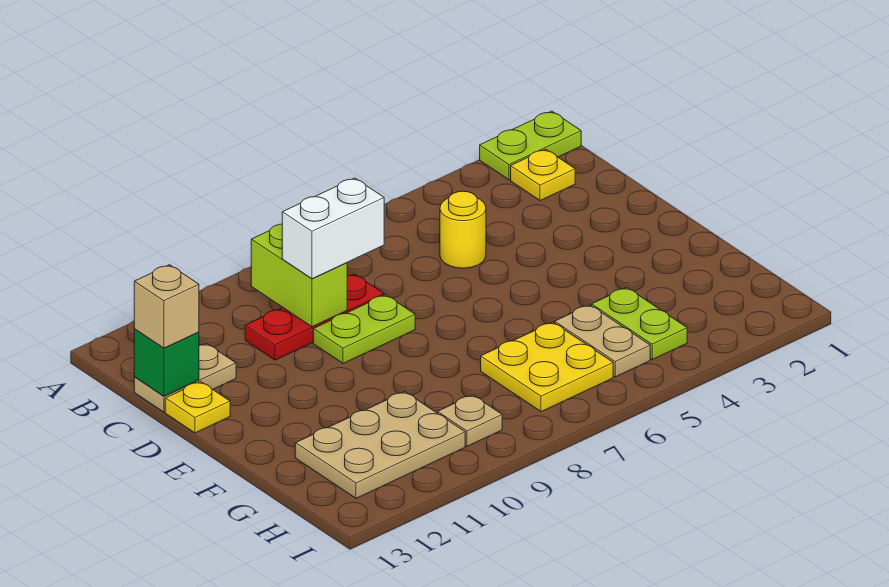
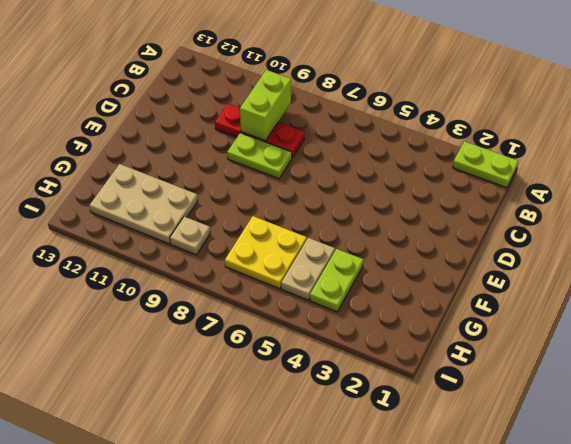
none -> yellow 1x1 plate [511,149,575,201]
none -> yellow 1x1 round brick [440,191,486,268]
none -> tan 1x2 plate [134,343,236,412]

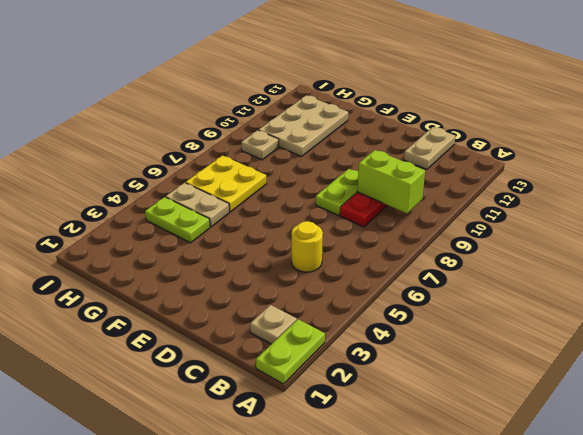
tan 1x1 plate [250,305,297,344] -> yellow 1x1 plate [511,149,575,201]
none -> yellow 1x1 plate [165,381,230,433]
none -> green 1x1 brick [134,329,199,396]
none -> white 1x2 brick [282,178,384,279]

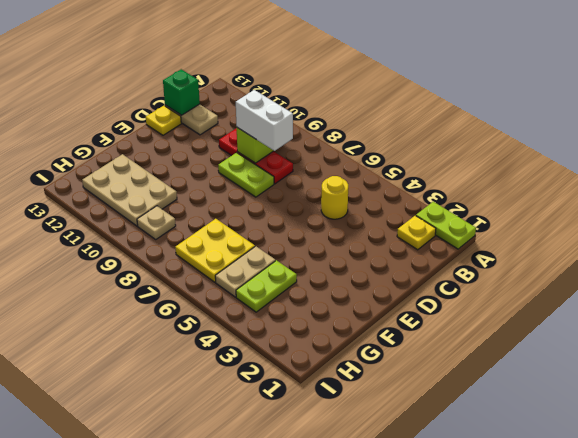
none -> tan 1x1 brick [134,265,199,348]

